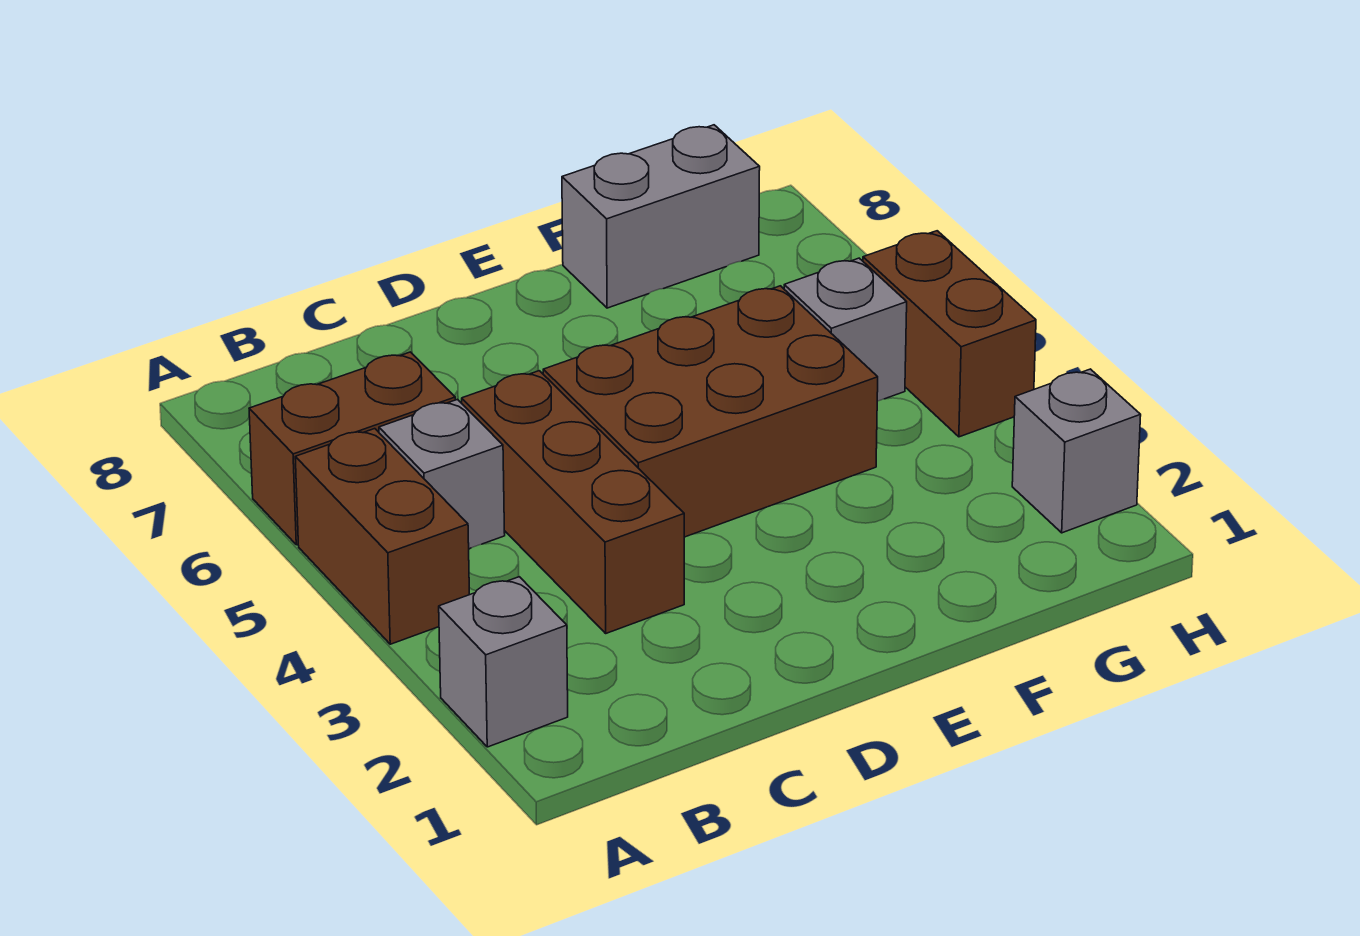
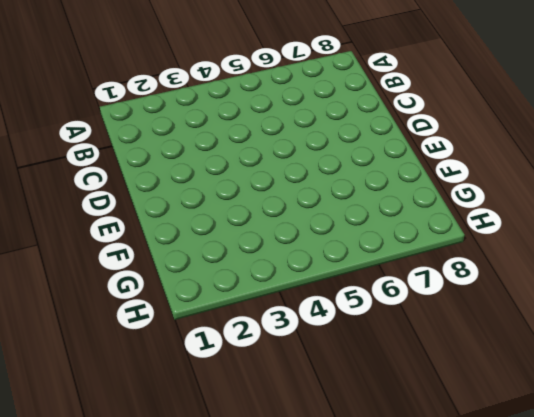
none -> grey 1x1 brick [439,577,568,747]
none -> brown 1x2 brick [295,429,469,644]

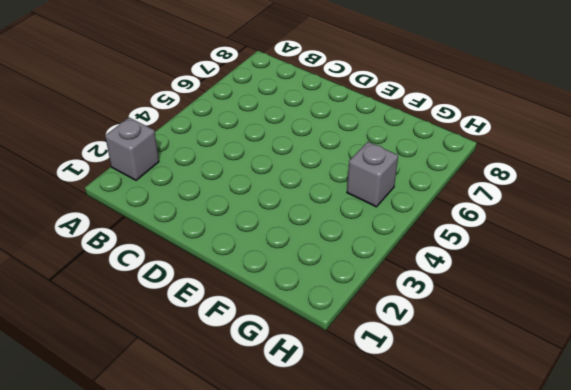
none -> brown 1x2 brick [295,429,469,644]
none -> brown 1x2 brick [249,352,455,545]

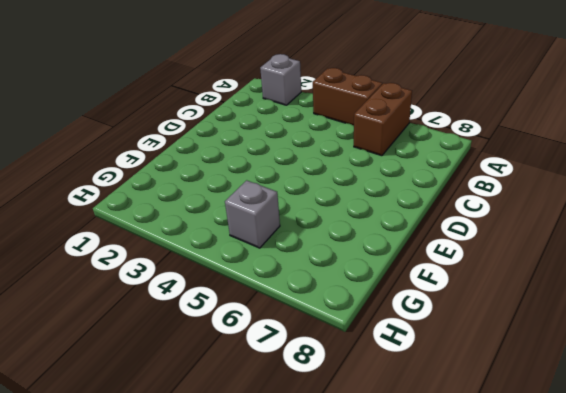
none -> grey 1x1 brick [379,399,505,549]
none -> brown 1x3 brick [462,371,684,633]

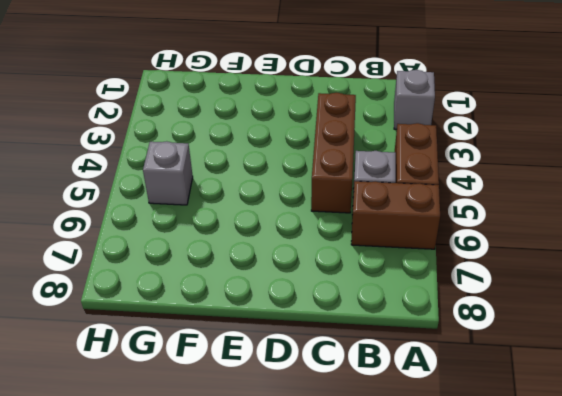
none -> brown 2x3 brick [543,286,878,537]
none -> grey 1x2 brick [562,125,760,308]

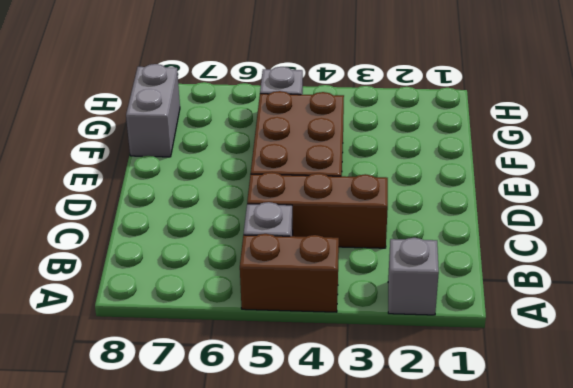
none -> brown 1x2 brick [249,352,455,545]
none -> grey 1x1 brick [1012,369,1141,533]

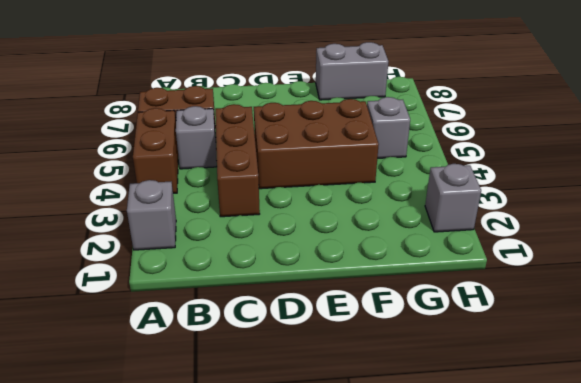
none -> brown 1x2 brick [863,231,1036,437]

